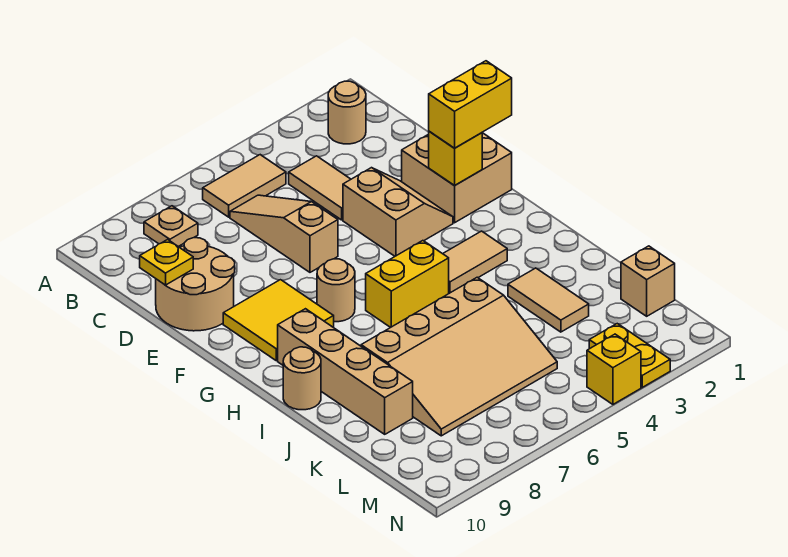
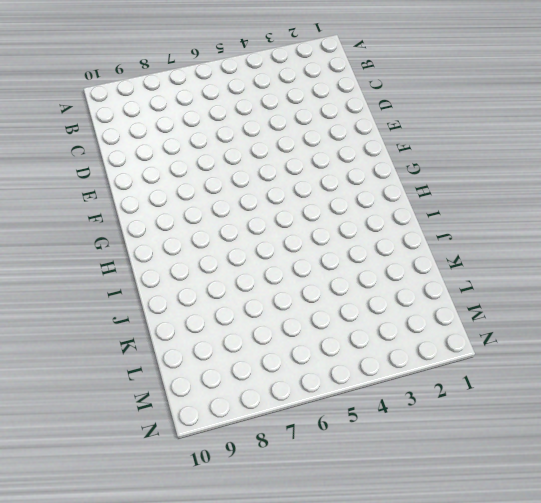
none -> tan 1x1 round brick [328,81,366,144]
none -> tan 1x2 tile [203,155,286,217]
none -> tan 1x1 plate [144,206,198,247]

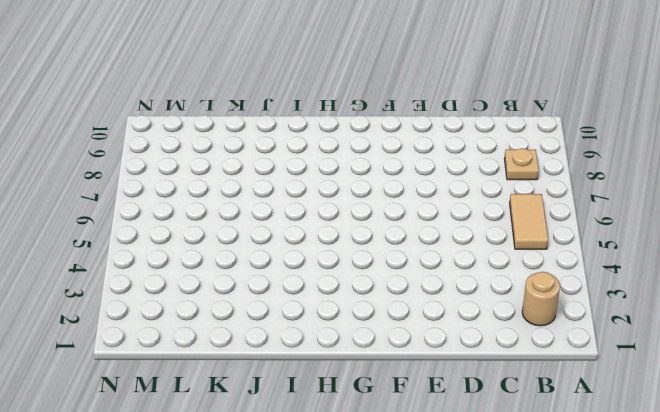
none -> tan 1x2 tile [289,156,351,220]
none -> tan 1x3 slope [230,195,338,272]
none -> tan 2x2 round brick [156,238,235,331]

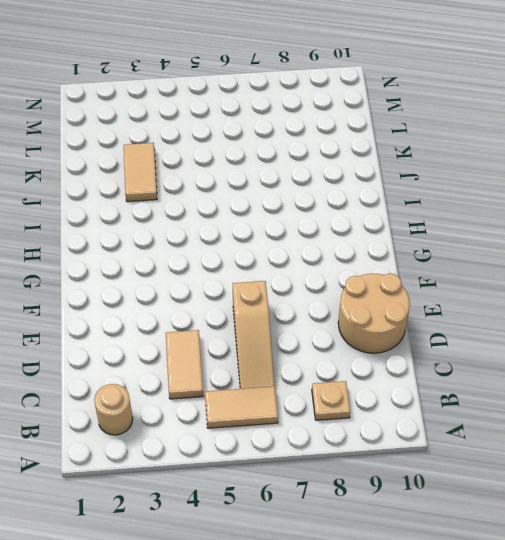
none -> tan 2x2 brick [402,133,512,223]
none -> tan 2x2 slope [343,168,453,256]
none -> yellow 2x2 tile [223,280,334,361]

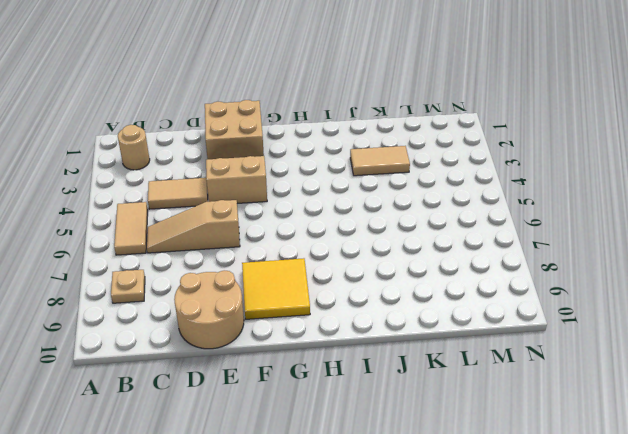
none -> tan 1x1 round brick [317,259,355,322]
none -> tan 1x2 tile [443,231,507,293]
none -> yellow 1x2 brick [366,241,449,327]

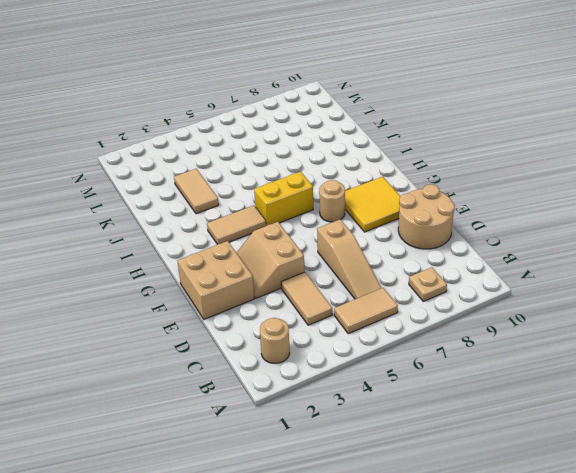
none -> tan 1x4 brick [278,309,413,434]
none -> tan 1x1 round brick [283,347,321,410]
none -> tan 3x4 slope [361,277,557,436]

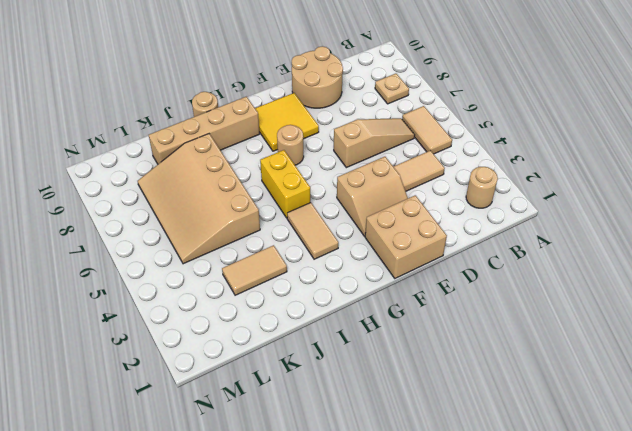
none -> tan 1x1 brick [621,246,675,316]
none -> yellow 1x2 plate [589,324,670,387]
none -> yellow 1x1 brick [587,334,641,404]

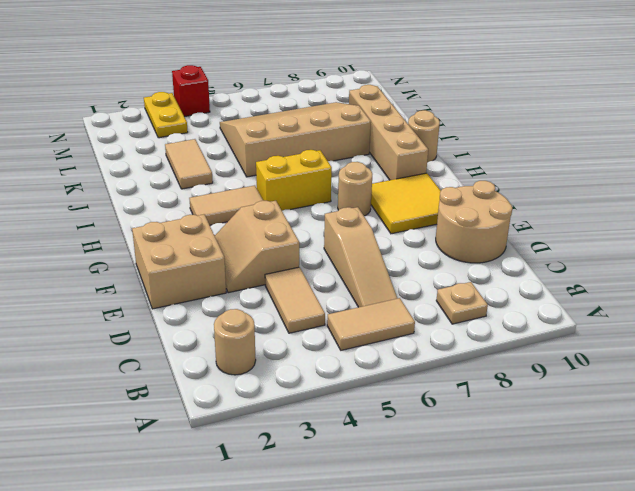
red 1x1 brick [172,65,210,117] -> yellow 1x1 brick [587,334,641,404]
none -> tan 1x1 brick [621,246,675,316]
none -> yellow 1x1 plate [140,240,193,285]
none -> yellow 1x1 brick [429,131,482,185]

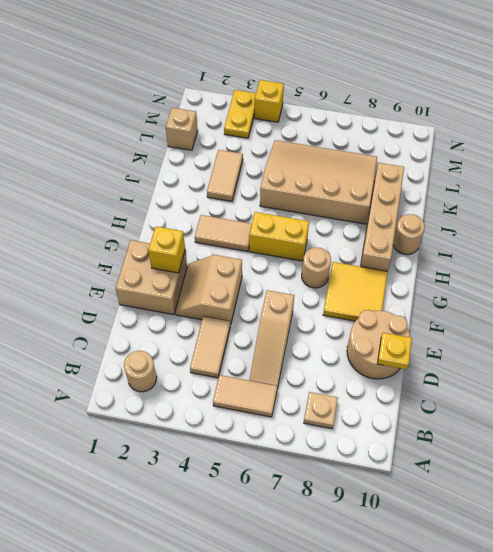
none -> yellow 1x2 brick [429,61,512,148]

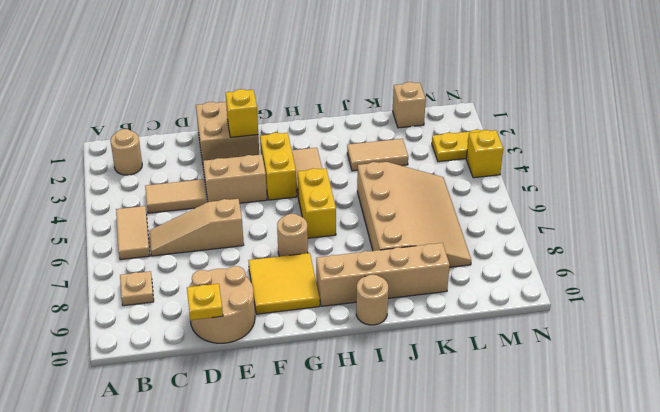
yellow 1x2 brick [260,133,297,200] -> yellow 1x2 brick moved to [429,61,512,148]

